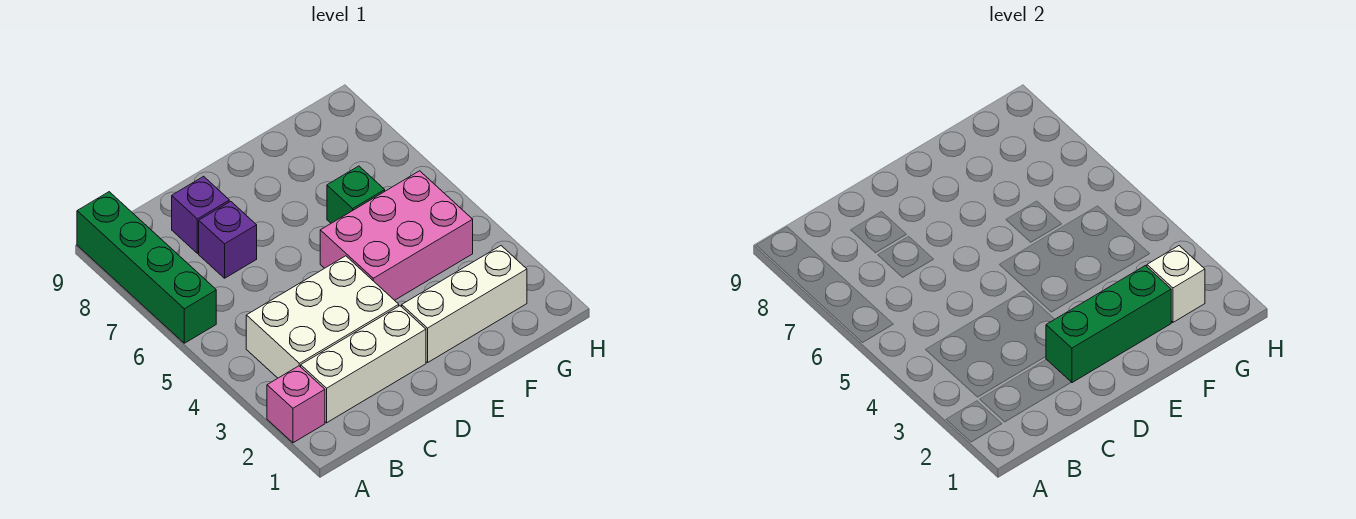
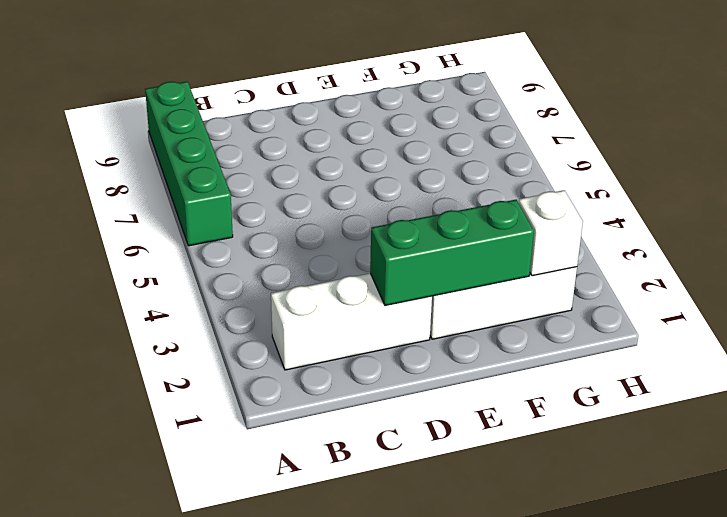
none -> pink 1x1 brick [267,366,325,443]
none -> white 2x3 brick [246,256,399,378]

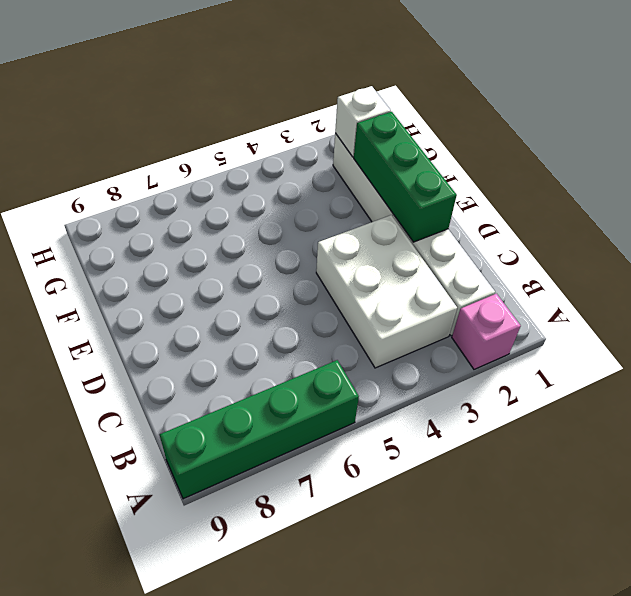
none -> purple 1x1 brick [199,201,257,278]
none -> purple 1x1 brick [172,176,229,253]

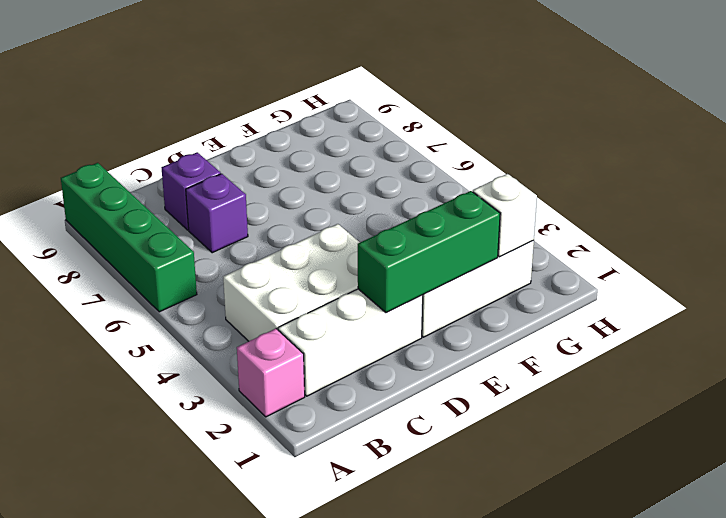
none -> pink 2x3 brick [320,171,473,300]
none -> green 1x1 brick [327,166,385,223]

